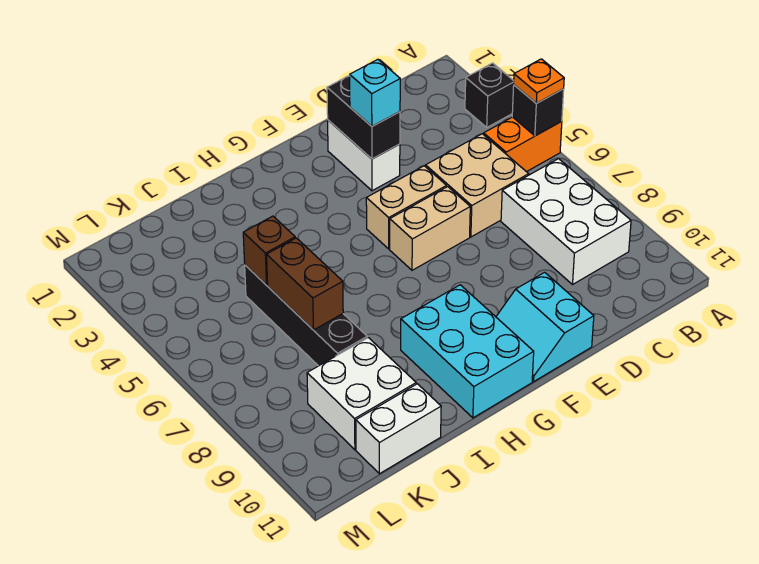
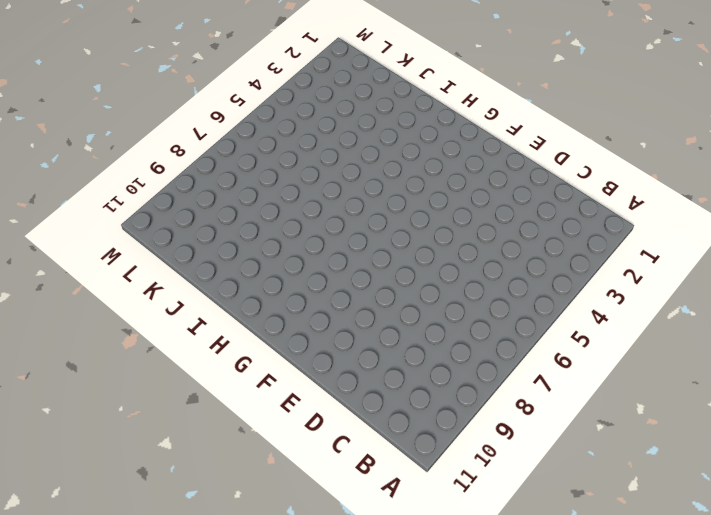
none -> black 1x1 brick [465,63,514,127]
none -> orange 1x2 brick [484,117,562,172]
none -> white 2x3 brick [501,159,631,284]

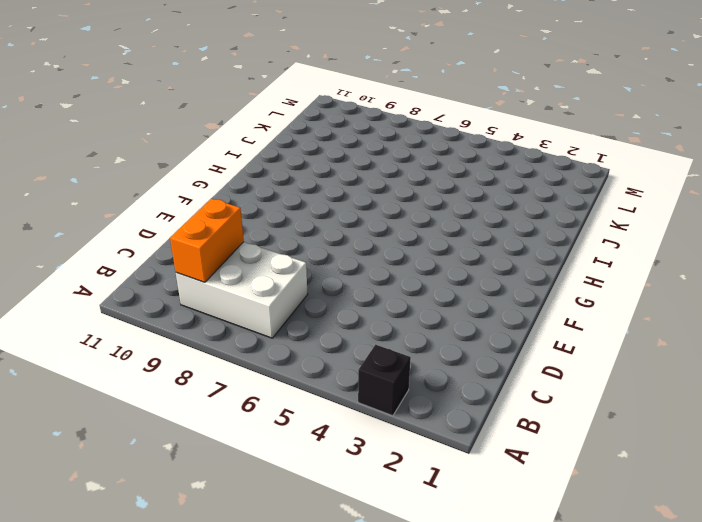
orange 1x2 brick [170,198,244,282] -> orange 1x2 brick moved to [484,117,562,172]
none -> tan 2x2 brick [426,134,529,237]
none -> white 1x2 brick [328,120,400,191]
none -> tan 1x2 brick [366,166,447,249]

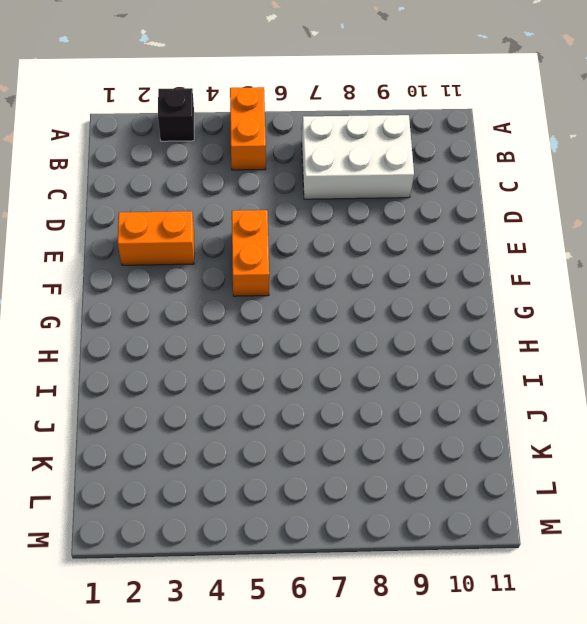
orange 1x2 brick [118,211,194,265] -> white 1x2 brick [328,120,400,191]
orange 1x2 brick [232,210,269,296] -> tan 1x2 brick [366,166,447,249]
none -> tan 2x2 brick [426,134,529,237]
none -> tan 1x2 brick [390,187,470,270]
none -> cyan 2x2 slope [496,272,594,381]

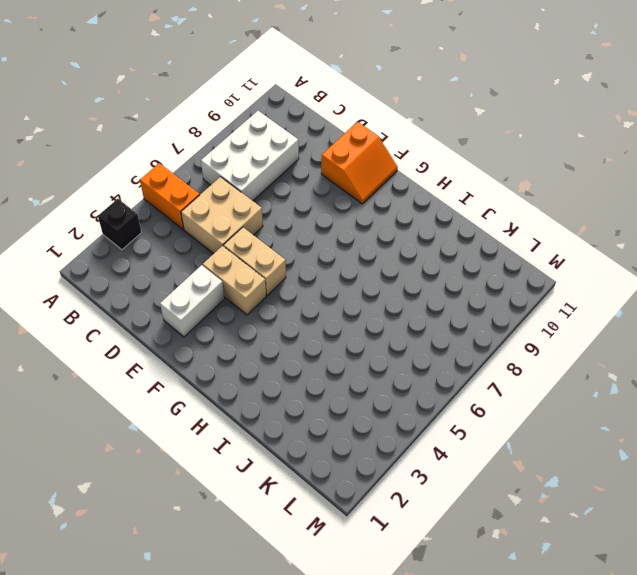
tan 1x2 brick [203,246,266,315] -> tan 1x2 brick moved to [390,187,470,270]
orange 2x2 slope [321,122,398,204] -> cyan 2x2 slope [496,272,594,381]
none -> cyan 2x3 brick [401,285,534,418]
none -> black 1x4 brick [245,265,367,366]
none -> white 2x2 brick [307,338,416,450]

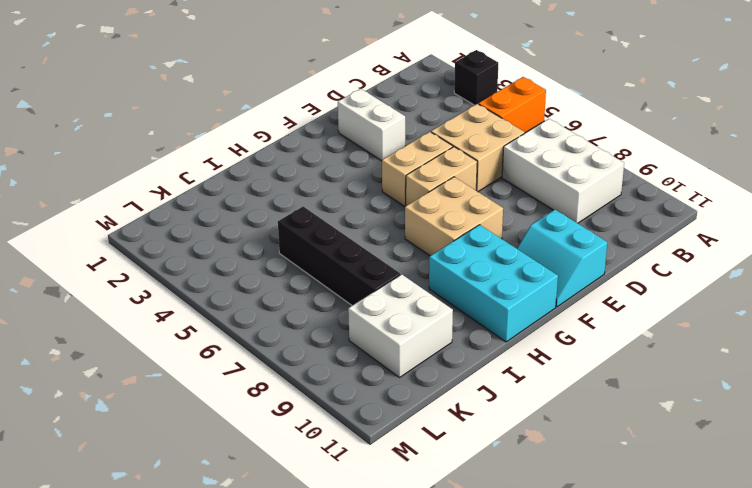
tan 2x2 brick [405,177,503,256] -> none
none -> white 1x2 brick [356,384,441,474]
none -> black 1x1 brick [512,85,564,136]
none -> black 1x2 brick [327,75,400,159]

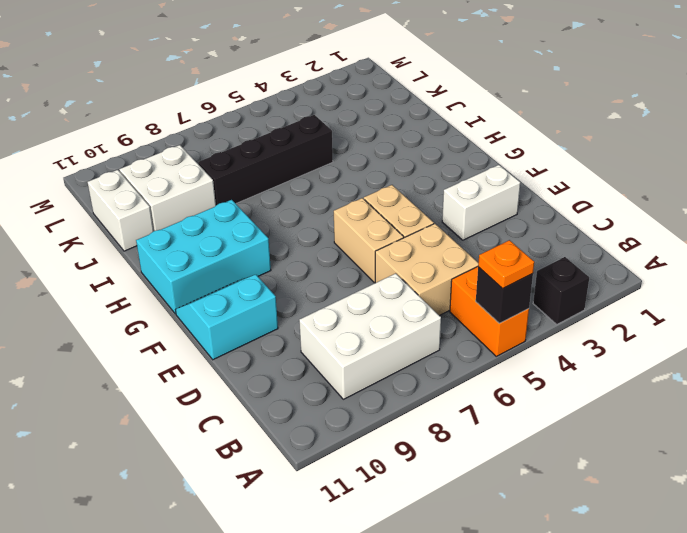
none -> black 1x2 brick [327,75,400,159]
none -> brown 1x1 brick [243,216,295,285]
none -> brown 1x2 brick [267,238,343,330]

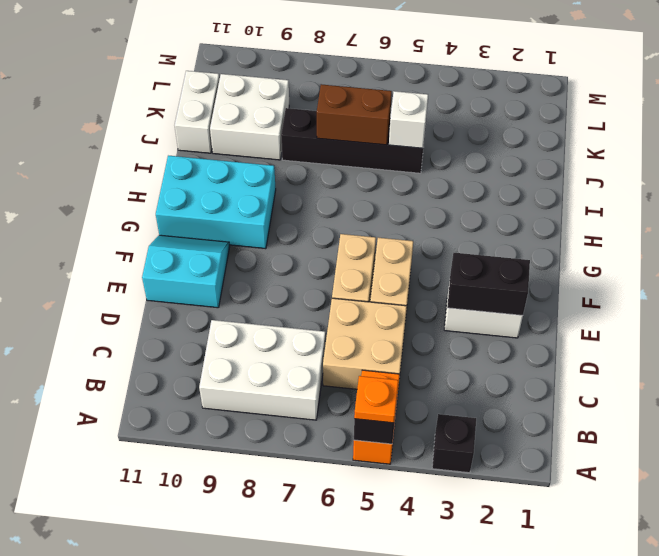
white 1x1 brick [389,91,428,148] -> brown 1x1 brick [243,216,295,285]
none -> cyan 1x1 brick [350,59,400,126]

